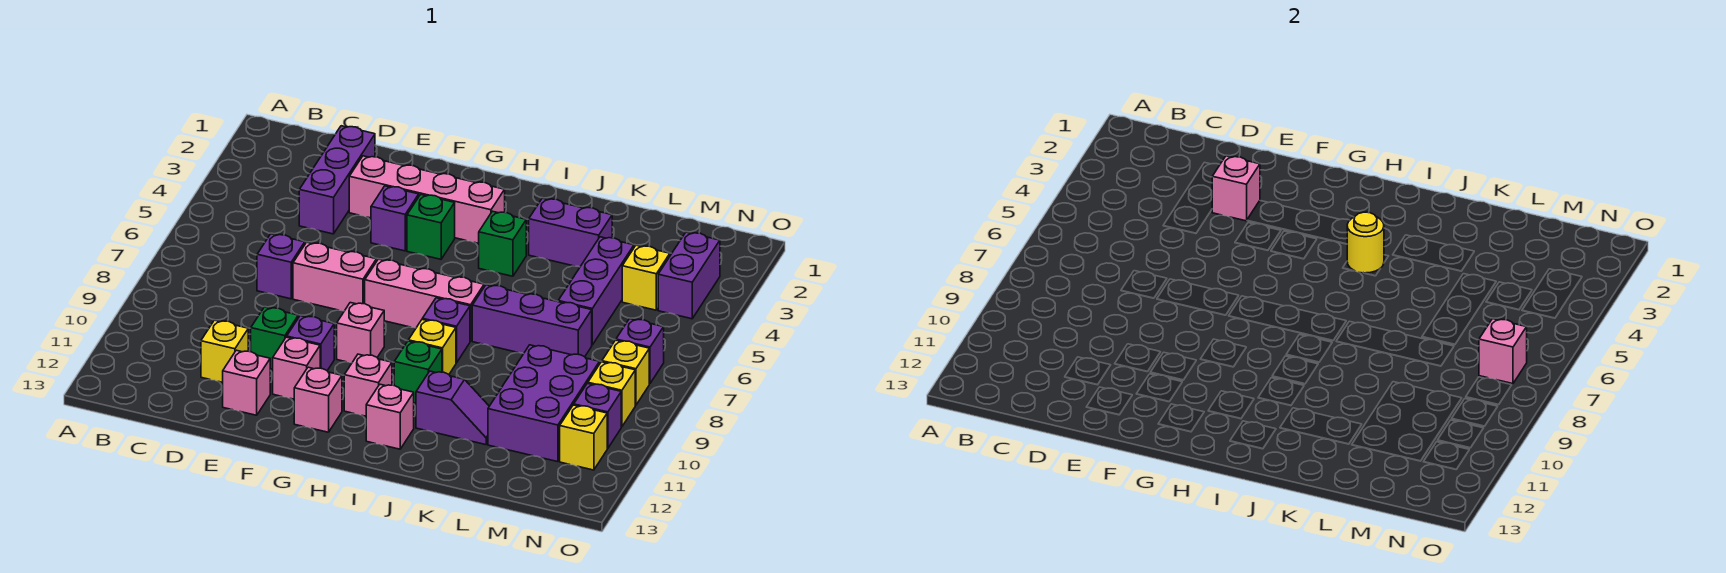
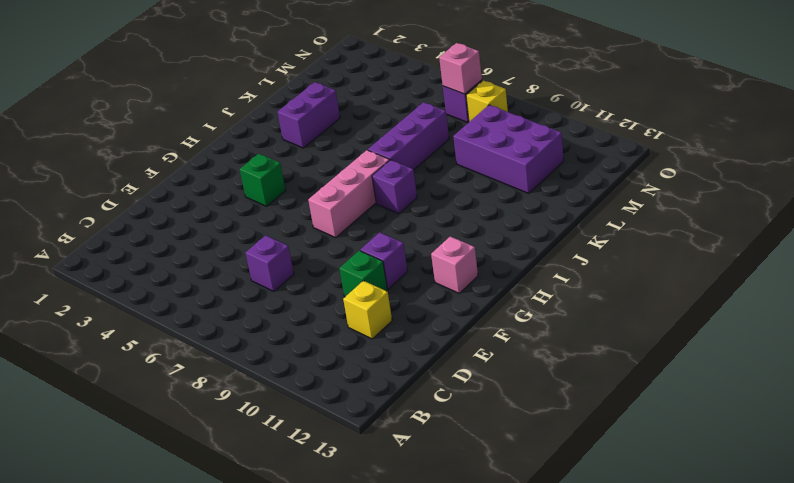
none -> purple 1x3 brick [299,126,375,234]
none -> pink 1x4 brick [349,156,505,243]
none -> pink 1x2 brick [293,242,376,311]
none -> pink 1x1 brick [223,350,270,415]

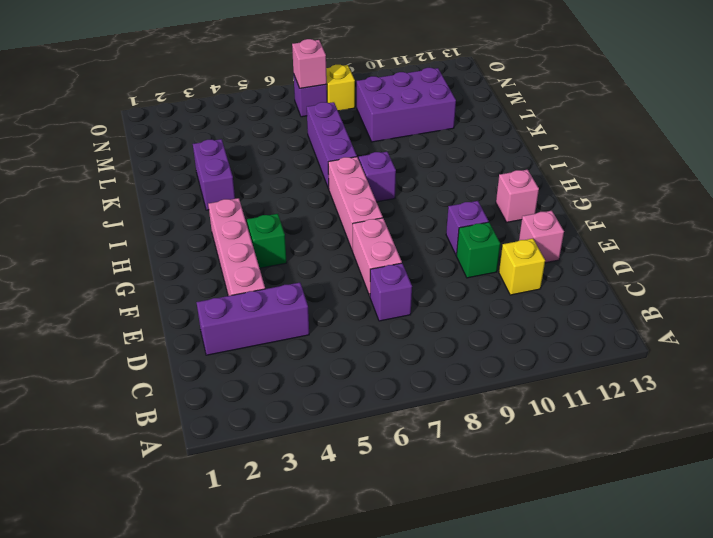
none -> purple 1x1 brick [371,186,419,251]
none -> pink 1x1 brick [273,337,320,399]
none -> pink 1x1 brick [337,303,384,363]
none -> pink 1x1 brick [344,354,392,416]

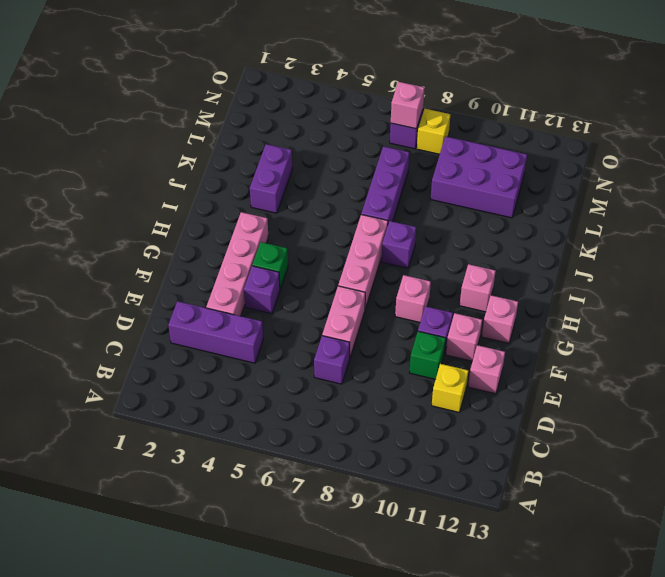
none -> green 1x1 brick [479,211,526,276]
none -> yellow 1x1 brick [408,320,456,374]
none -> green 1x1 brick [394,341,442,403]
none -> pink 1x1 brick [366,384,414,449]

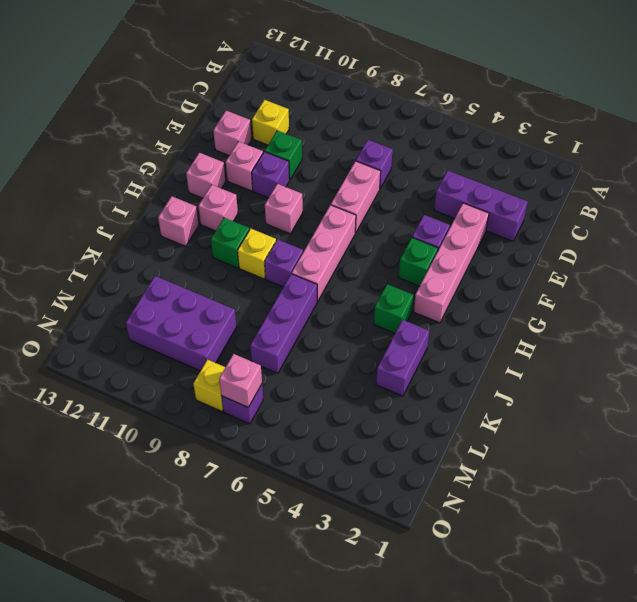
none -> purple 1x2 slope [416,371,489,445]
none -> purple 1x3 brick [558,237,634,345]
none -> yellow 1x1 brick [622,245,670,310]
none -> purple 1x2 brick [658,232,720,319]

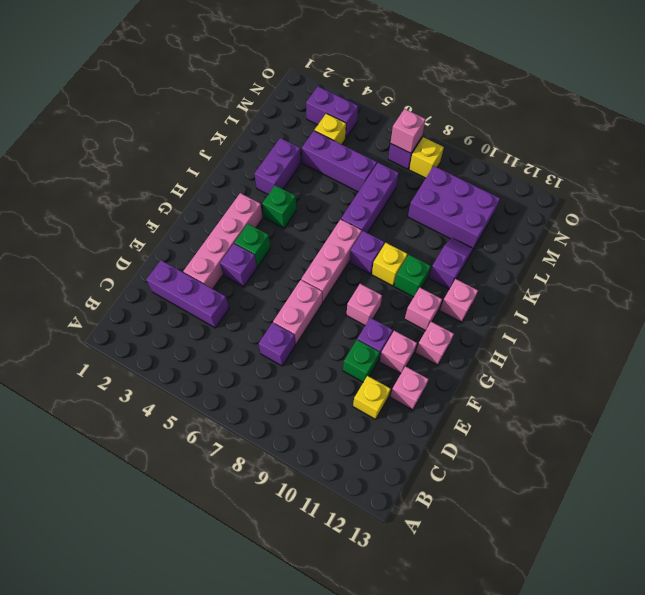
none -> yellow 1x1 brick [588,362,635,427]
none -> purple 1x1 brick [574,383,621,448]
none -> yellow 1x1 brick [560,405,607,470]
none -> pink 1x1 brick [1212,156,1260,221]

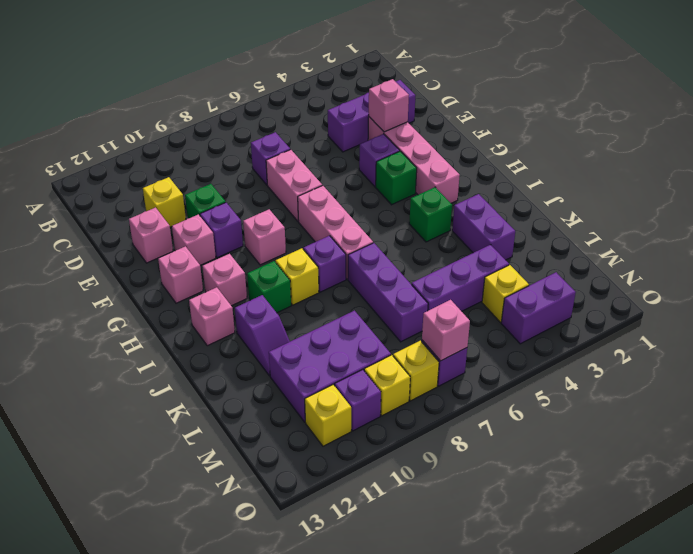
none -> yellow 1x1 round brick [1347,212,1384,273]

